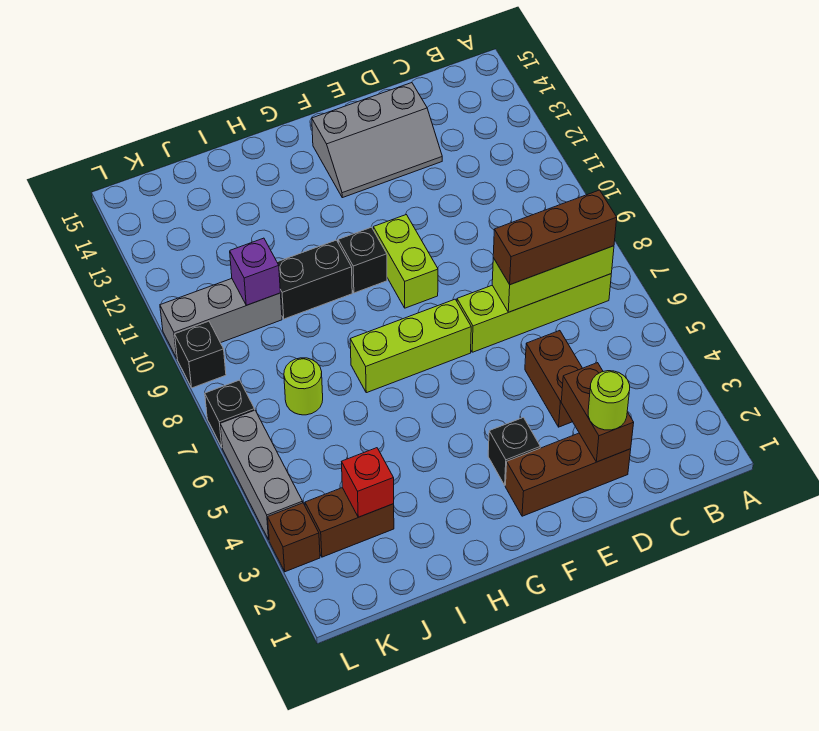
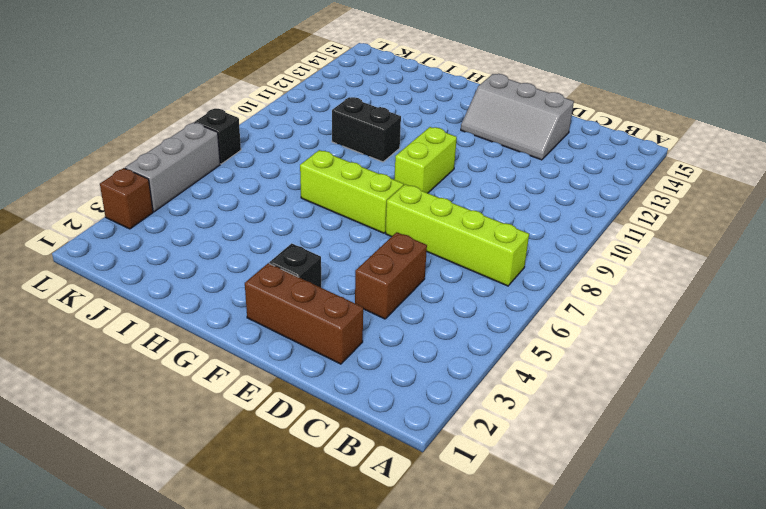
none -> black 1x1 brick [338,227,387,293]
none -> brown 1x2 brick [305,488,394,557]
none -> lime 1x1 round brick [284,358,323,415]

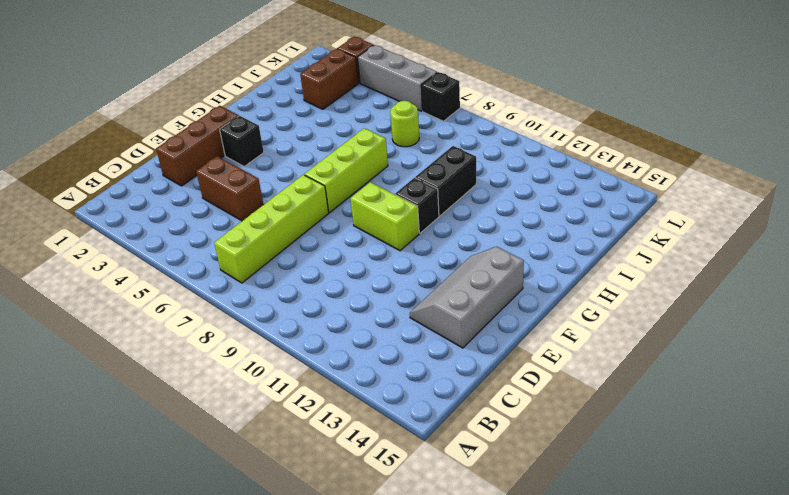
none -> grey 1x3 brick [160,279,282,358]
none -> black 1x1 brick [175,321,226,388]
none -> lime 1x3 brick [492,246,614,312]

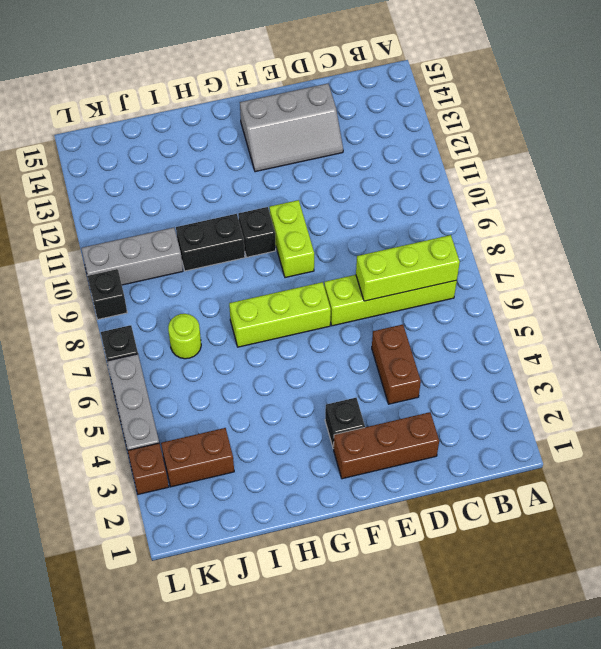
none -> brown 1x2 brick [561,363,634,462]
none -> red 1x1 brick [342,448,394,517]
none -> purple 1x1 brick [230,238,280,305]

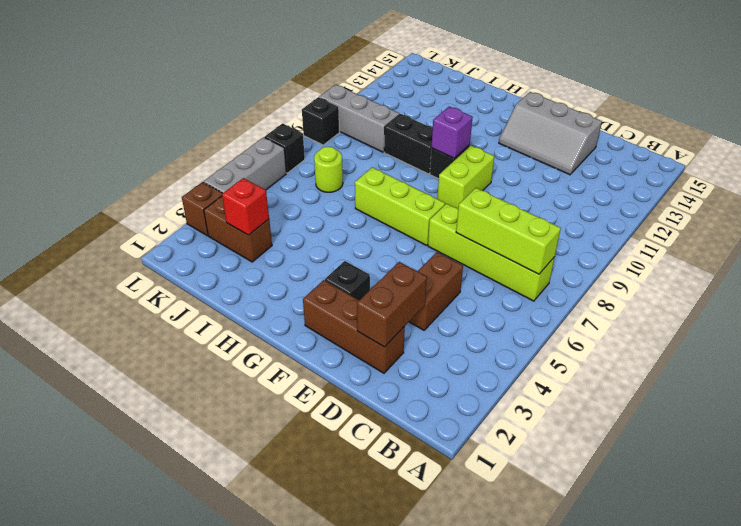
purple 1x1 brick [431,107,473,158] -> purple 1x1 brick moved to [230,238,280,305]
none -> brown 1x3 brick [493,190,617,285]
none -> lime 1x1 round brick [588,371,630,430]

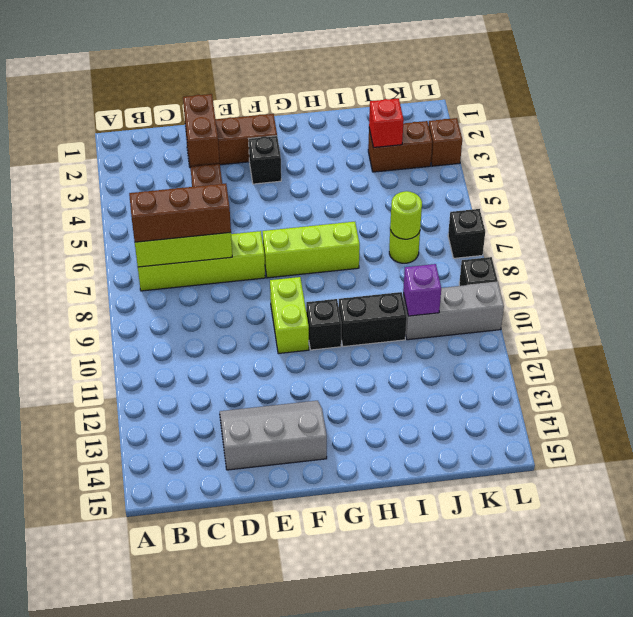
lime 1x1 round brick [390,191,422,239] -> lime 1x1 round brick moved to [588,371,630,430]
none -> grey 1x3 brick [220,410,303,540]

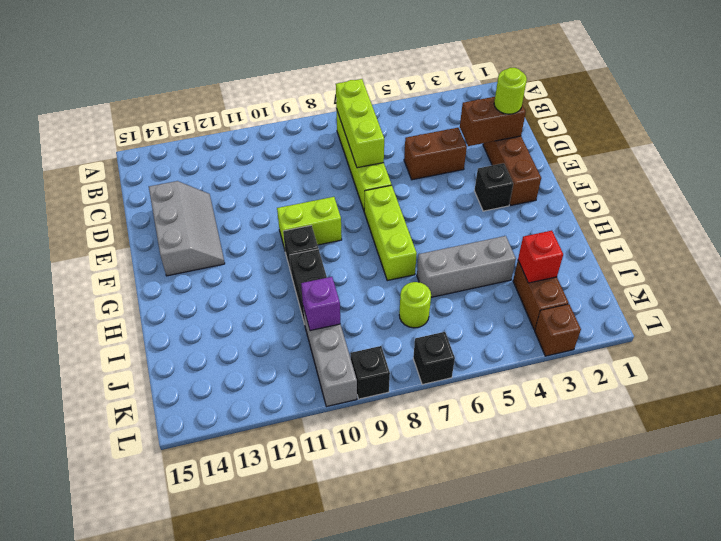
grey 1x3 brick [417,236,516,297] -> grey 1x3 brick moved to [220,410,303,540]
none -> brown 1x3 brick [493,190,617,285]

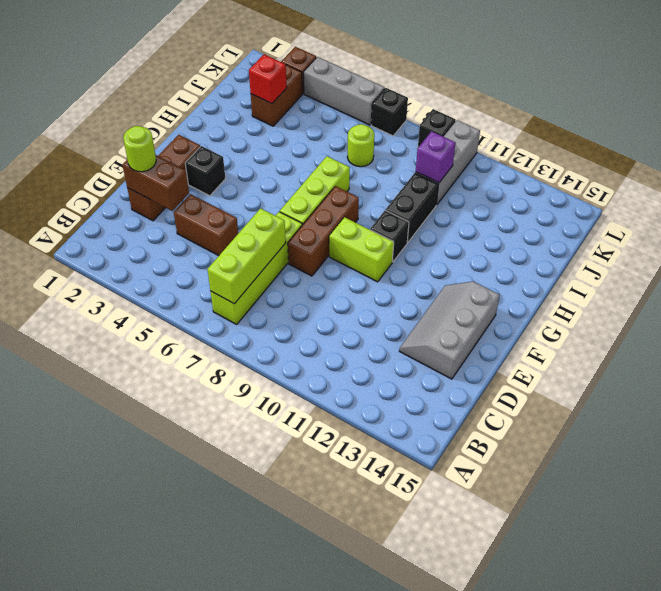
brown 1x3 brick [288,186,359,276] -> brown 1x3 brick moved to [493,190,617,285]

